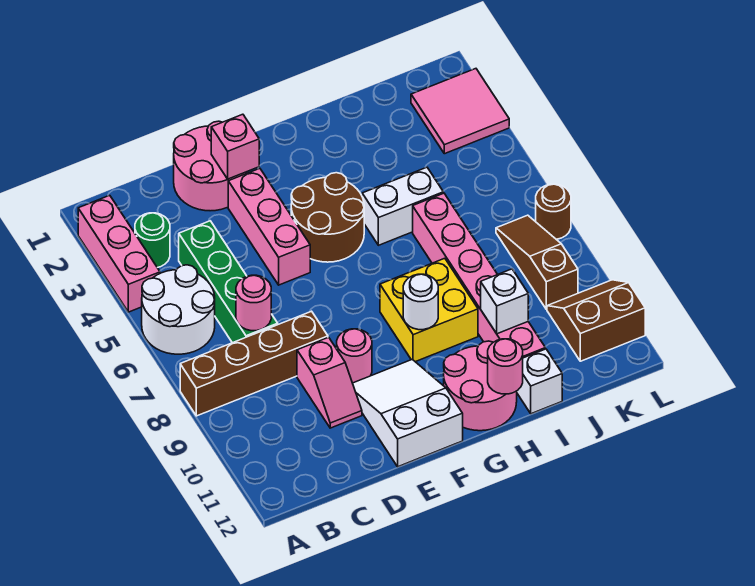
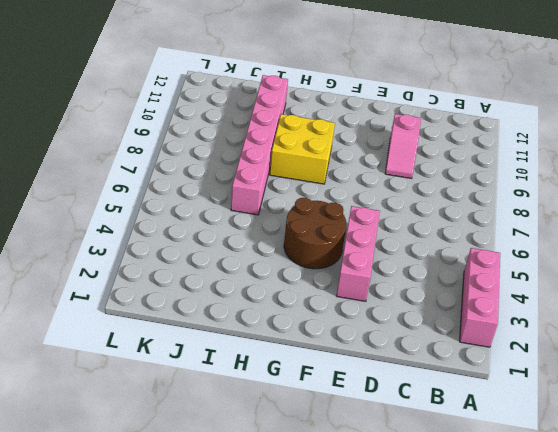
pink 1x2 slope [385,114,421,178] -> pink 1x2 slope turned to [297,337,362,428]
none -> white 2x2 round brick [142,265,215,354]
none -> brown 1x4 brick [180,311,328,416]
none -> green 1x1 round brick [135,213,170,268]

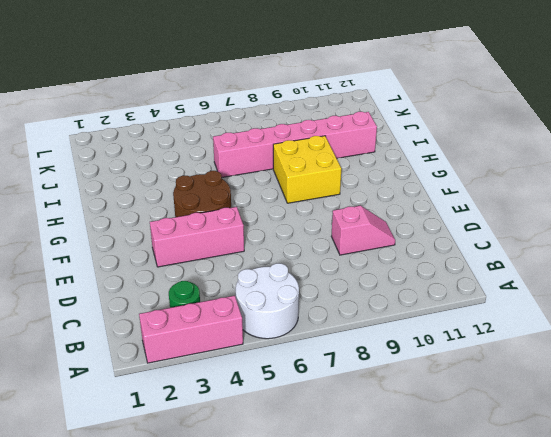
none -> brown 1x4 brick [180,311,328,416]
none -> green 1x4 brick [179,221,278,343]
none -> pink 2x2 round brick [174,121,247,211]

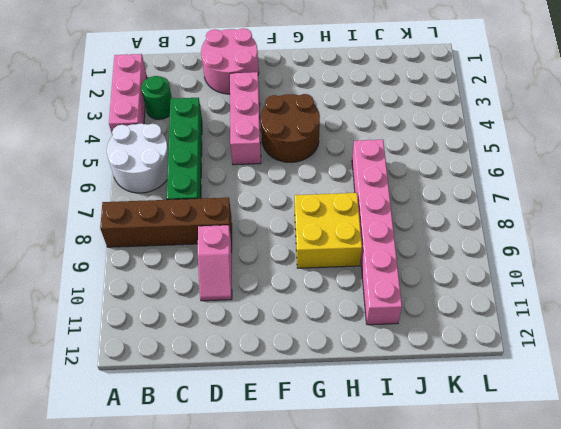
none -> pink 1x1 round brick [337,329,372,383]
none -> white 2x3 slope [353,359,463,467]
none -> pink 2x2 round brick [444,341,517,431]

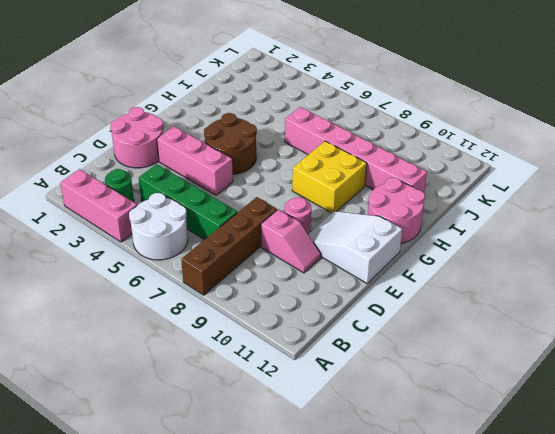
none -> white 1x2 brick [362,167,443,245]
none -> white 1x1 brick [517,349,562,414]
none -> pink 2x2 tile [411,69,509,154]

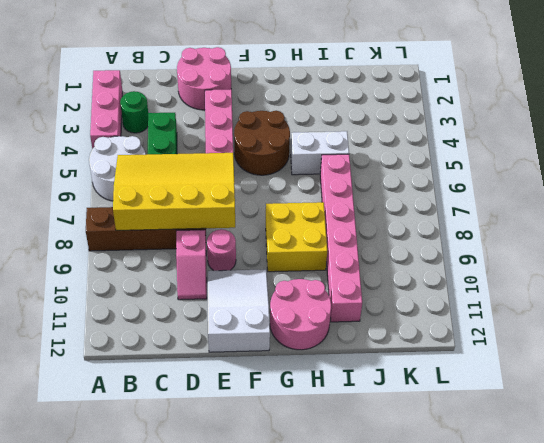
yellow 3x4 slope [113,153,235,230] -> pink 1x1 round brick [236,275,271,331]
none -> white 1x1 brick [517,349,562,414]
none -> pink 2x2 tile [411,69,509,154]
none -> brown 1x3 slope [496,215,578,309]

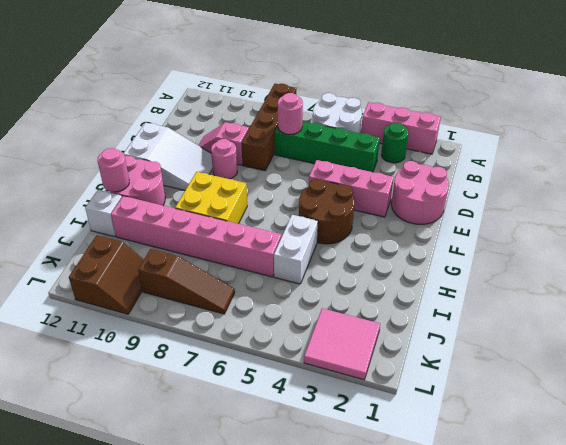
none -> brown 1x1 round brick [536,184,571,239]
none -> pink 1x1 brick [211,114,259,179]
none -> white 1x1 round brick [403,274,438,330]

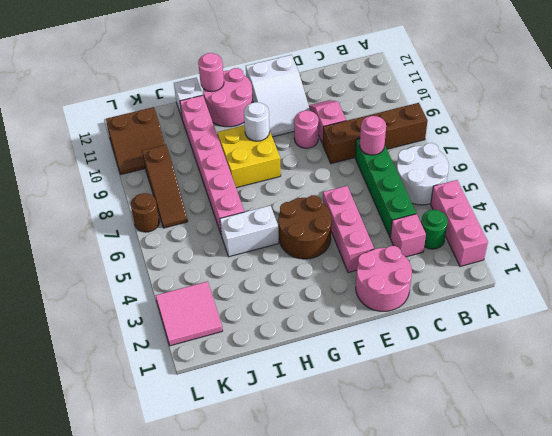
pink 1x1 brick [390,214,426,257] -> pink 1x1 brick moved to [211,114,259,179]
none -> white 1x1 brick [481,269,528,334]

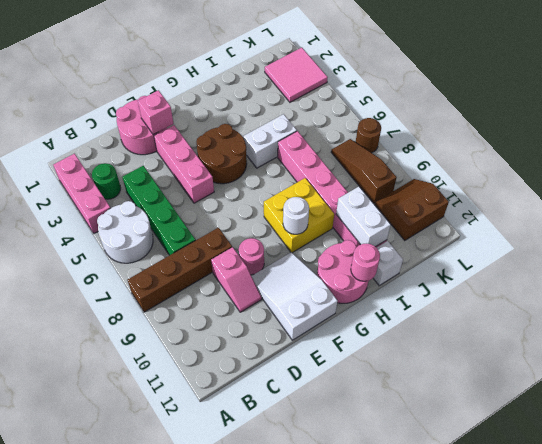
white 1x2 brick [336,187,391,247] -> white 1x1 brick [481,269,528,334]
none -> pink 1x1 round brick [236,275,271,331]

